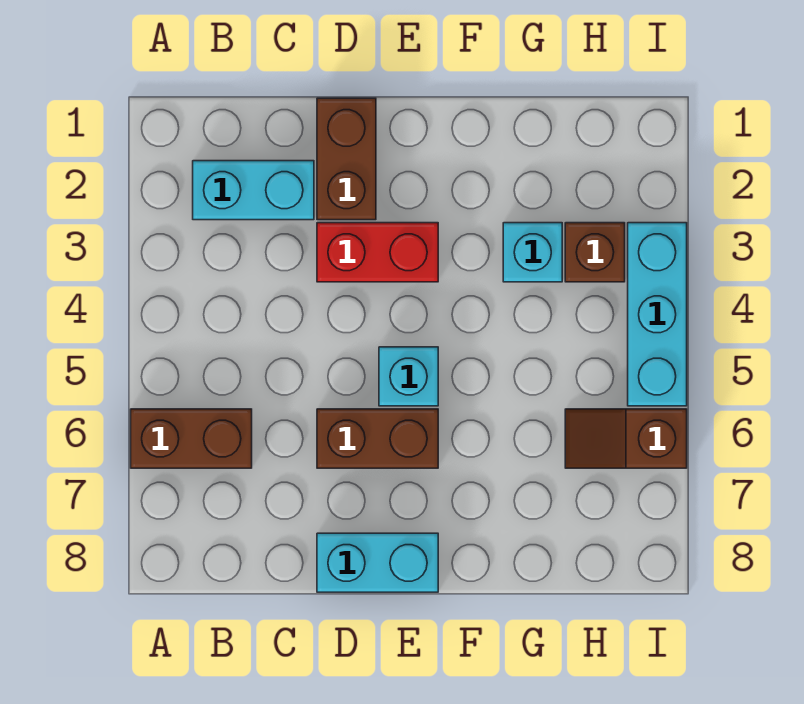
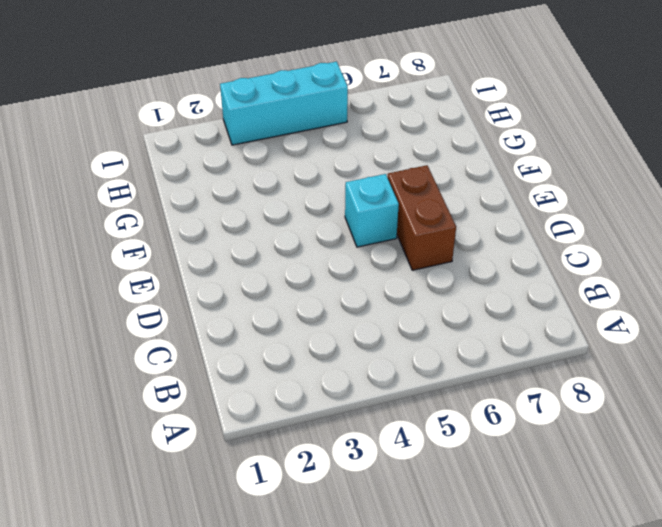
none -> brown 1x2 brick [131,409,252,468]
none -> cyan 1x2 brick [193,161,314,220]

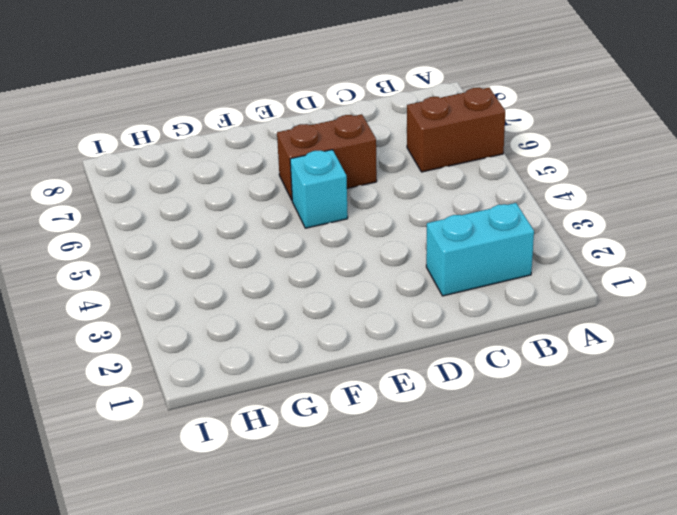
none -> brown 1x2 brick [317,98,376,220]
none -> red 1x2 brick [317,223,438,282]

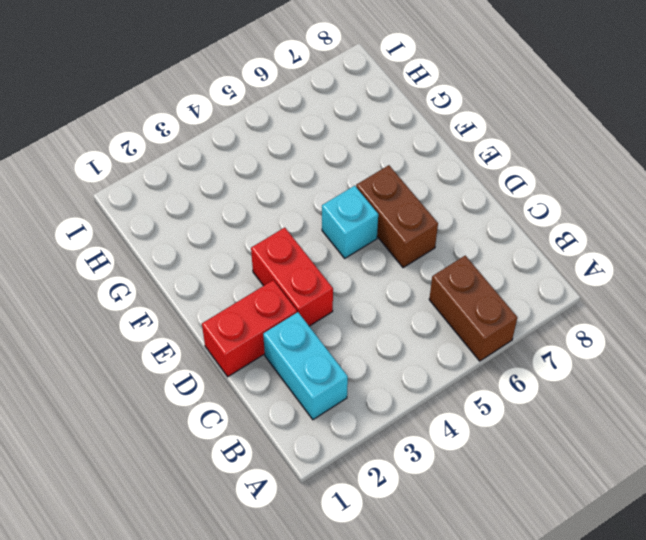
red 1x2 brick [202,280,297,377] -> brown 1x2 brick [317,98,376,220]
none -> cyan 1x2 brick [317,533,438,592]
none -> cyan 1x1 brick [503,223,562,282]

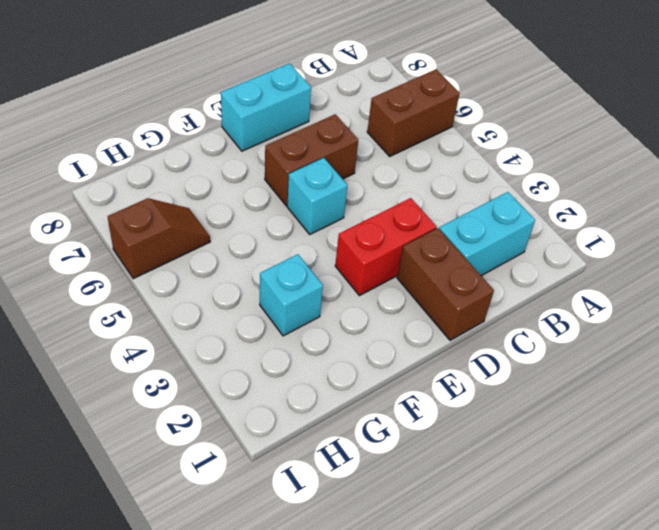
none -> brown 1x1 brick [565,223,625,282]
none -> cyan 1x3 brick [628,223,687,406]

